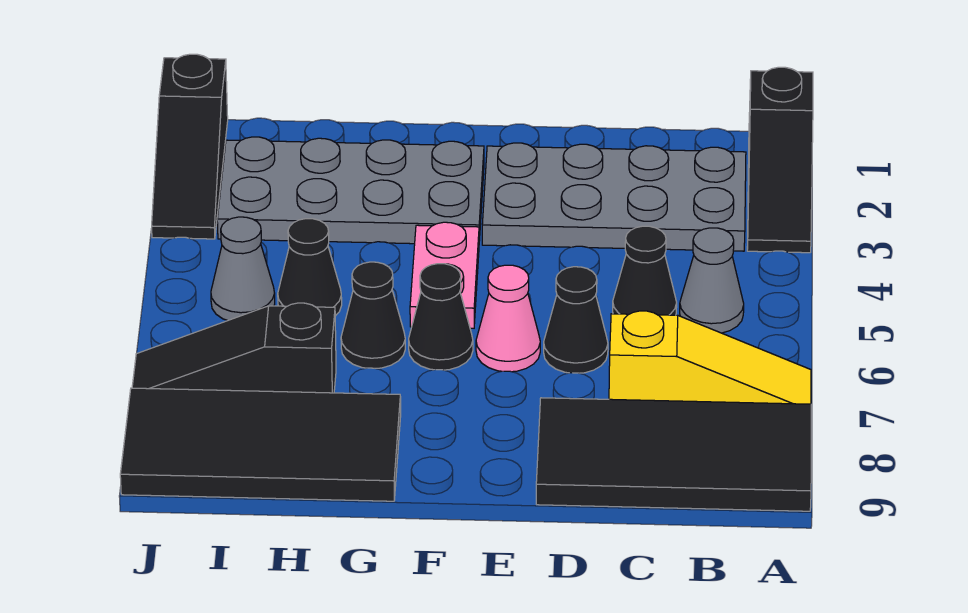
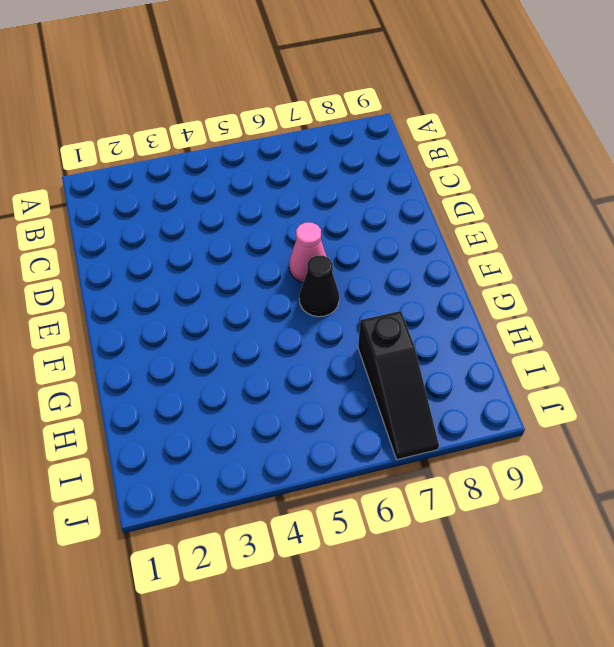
none -> black 1x3 slope [747,67,813,253]
none -> yellow 1x3 slope [609,311,811,404]
none -> black 2x4 tile [536,398,811,511]

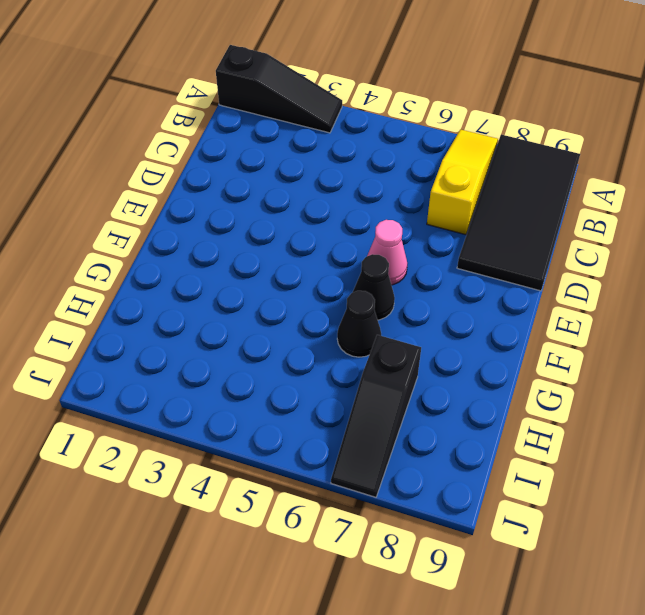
none -> grey 2x4 plate [482,143,746,251]
none -> grey 1x1 cone [680,228,744,333]
none -> black 1x1 cone [613,226,677,315]

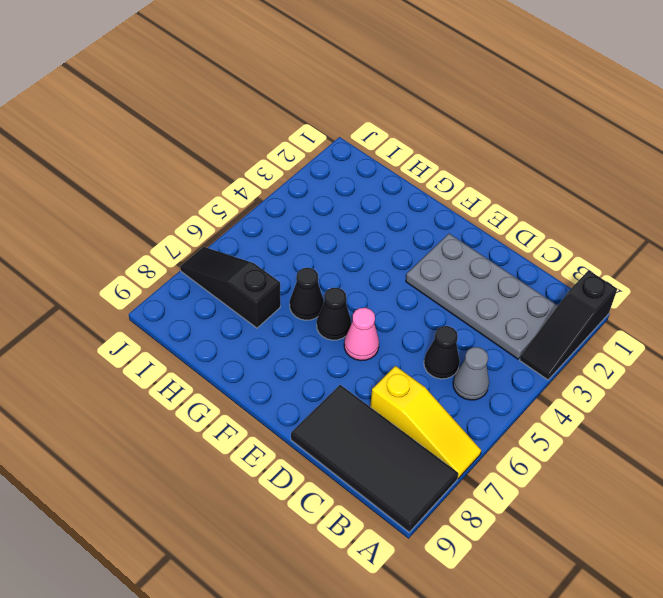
none -> black 1x1 cone [544,267,608,373]
none -> grey 2x4 plate [217,137,484,244]
none -> pink 1x2 plate [410,222,479,328]

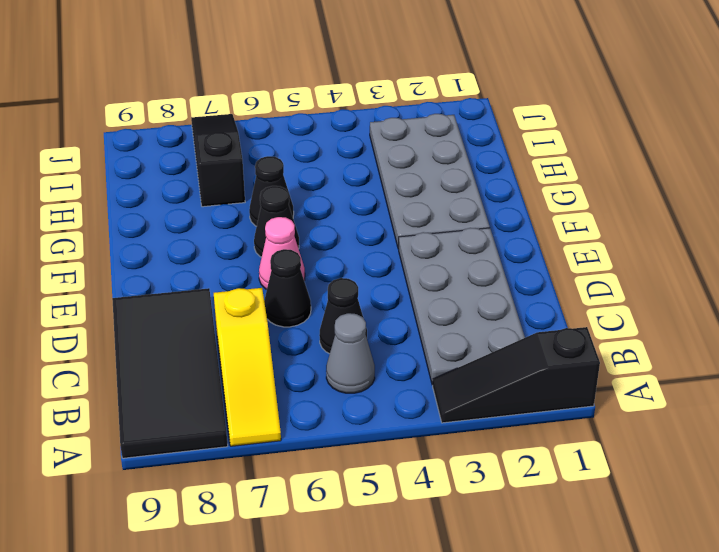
none -> pink 1x2 plate [410,222,479,328]
none -> black 2x4 tile [120,388,401,501]
none -> black 1x1 cone [278,219,342,316]

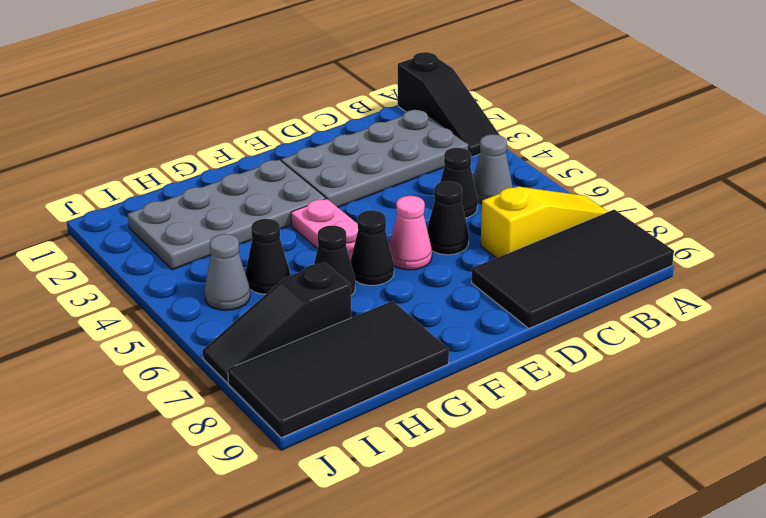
none -> black 1x3 slope [152,54,228,239]

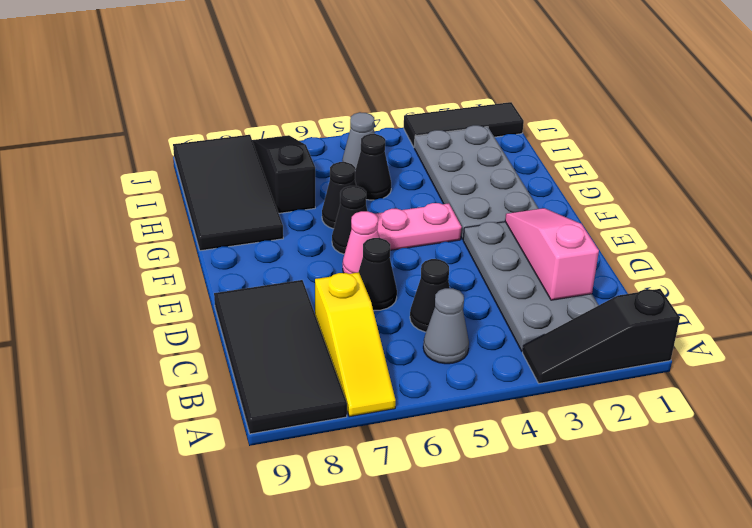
pink 1x3 slope [505,208,599,300] -> none
black 1x3 tile [404,102,524,147] -> black 1x3 slope [152,54,228,239]

